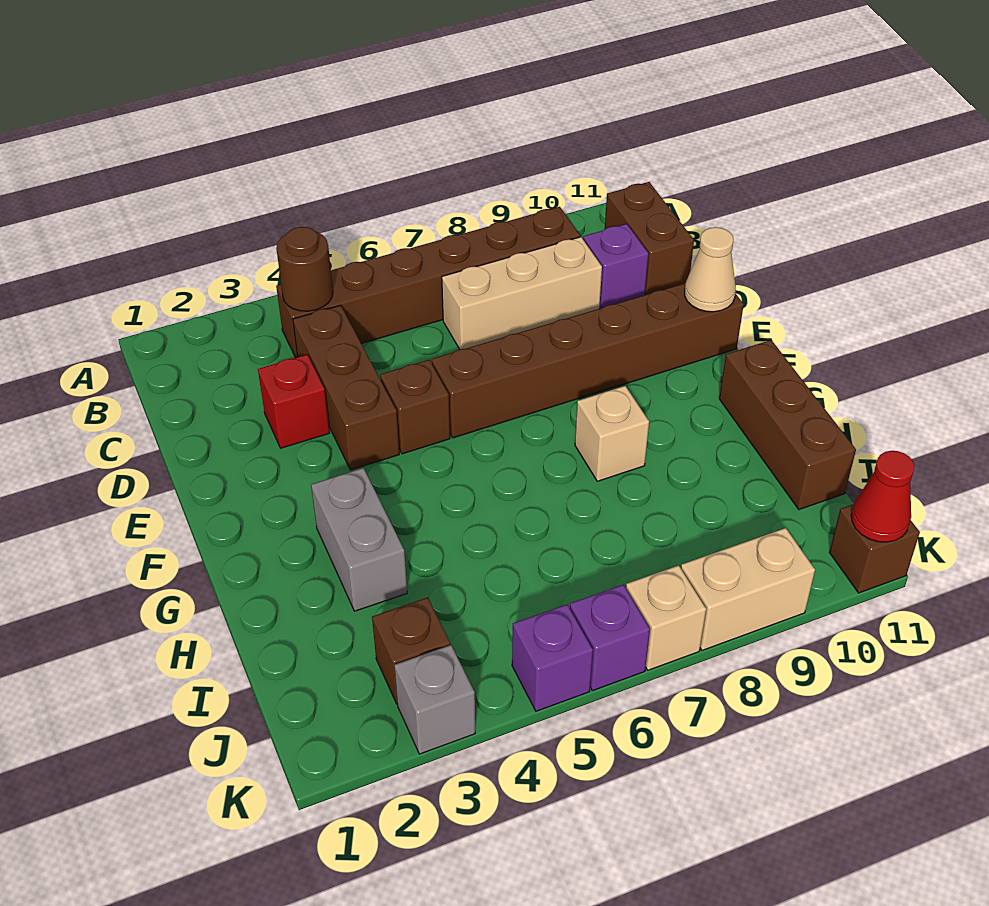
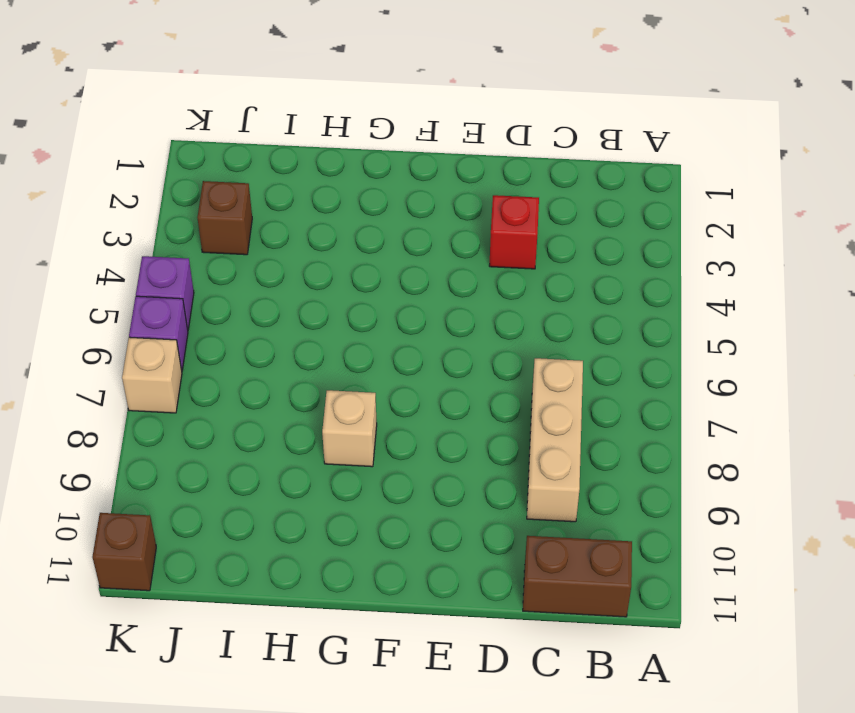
none -> brown 1x6 brick [276,207,580,358]
none -> brown 1x3 brick [293,305,399,470]
none -> purple 1x1 brick [583,224,648,309]

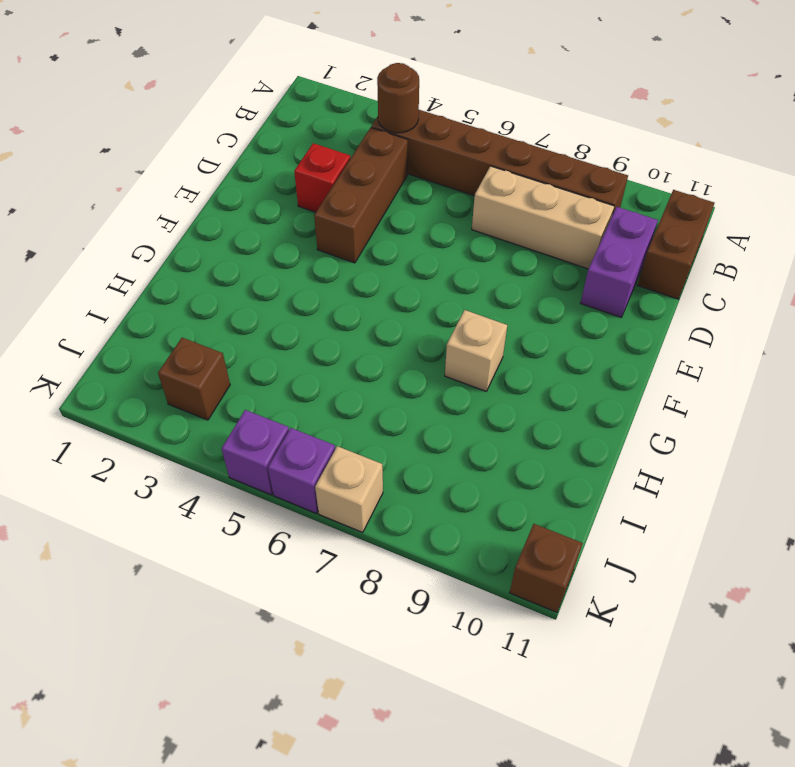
purple 1x2 brick [581,207,658,317] -> purple 1x1 brick [583,224,648,309]
none -> brown 1x1 brick [380,360,450,454]
none -> brown 1x6 brick [432,283,744,438]
none -> grey 1x2 brick [311,468,407,611]

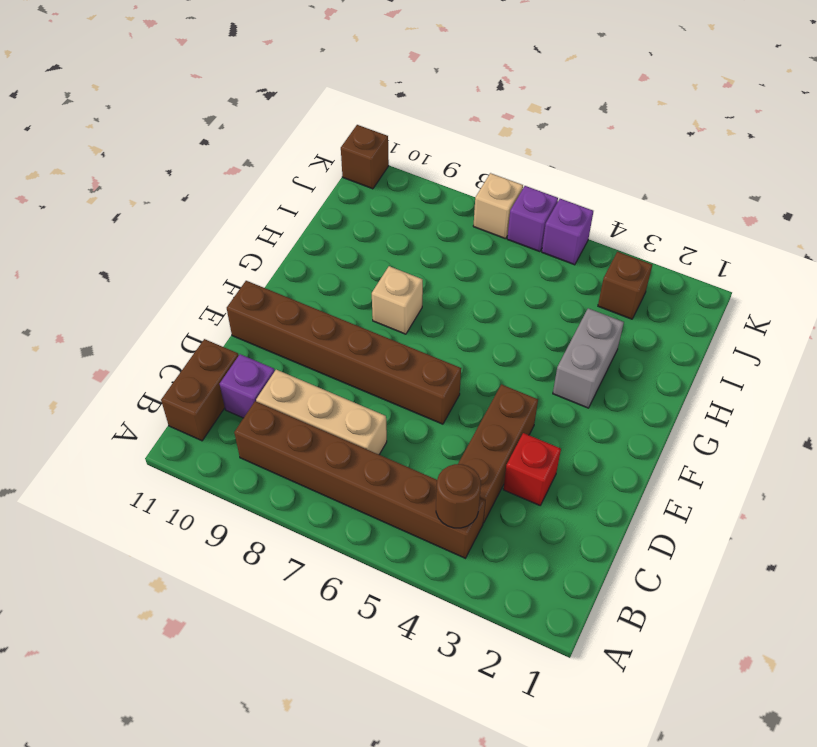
none -> brown 1x1 brick [380,360,450,454]
none -> brown 1x3 brick [719,340,856,510]
none -> grey 1x1 brick [394,645,475,754]

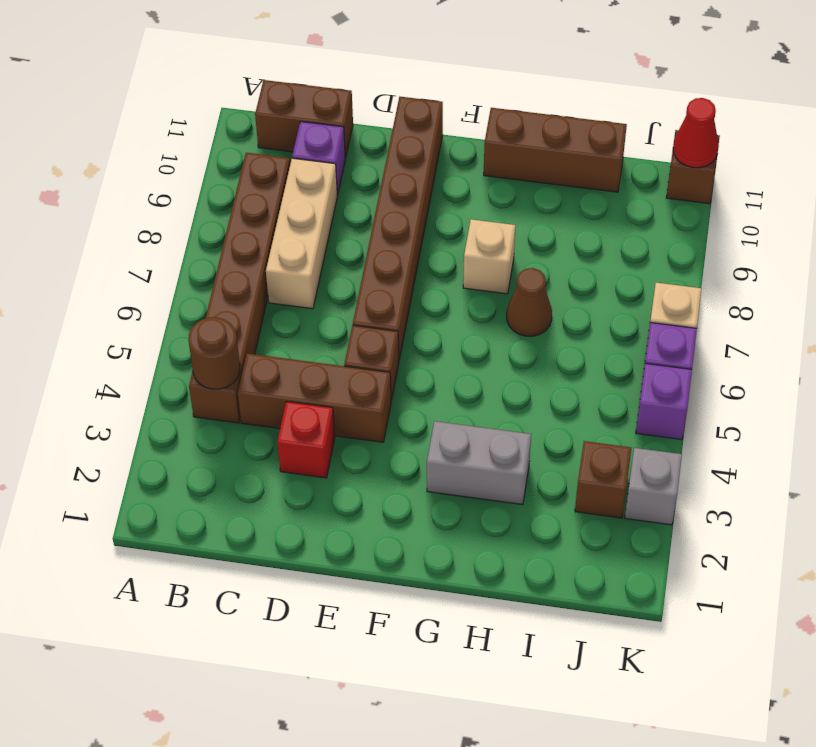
brown 1x1 cone [507,268,552,336] -> none
none -> tan 1x2 brick [681,528,815,650]
none -> tan 1x1 cone [685,227,736,312]

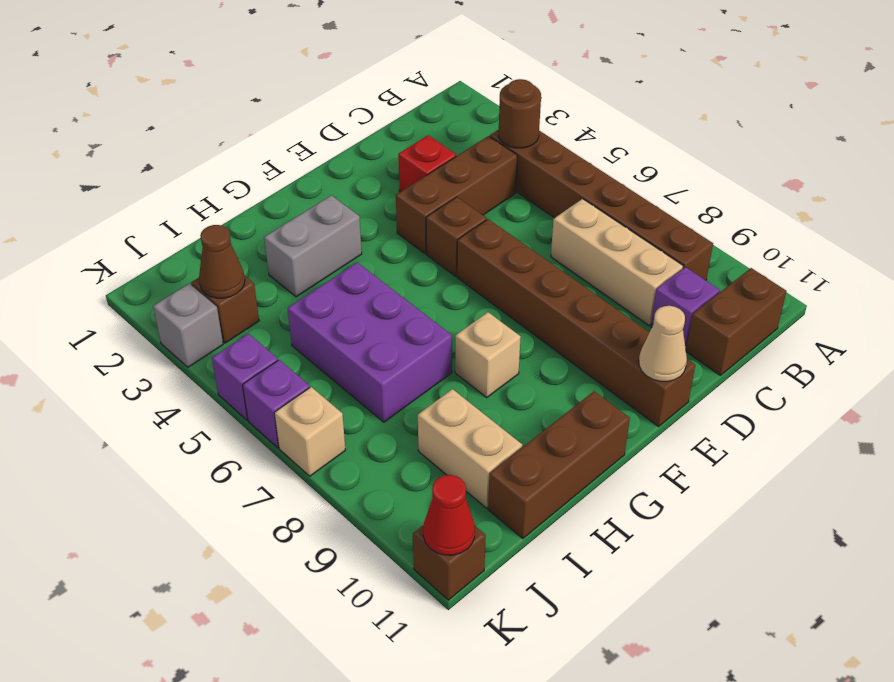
purple 2x3 brick [287,263,452,422] -> none
tan 1x2 brick [418,389,522,508] -> tan 1x2 brick moved to [681,528,815,650]
brown 1x1 cone [199,225,245,298] -> none

